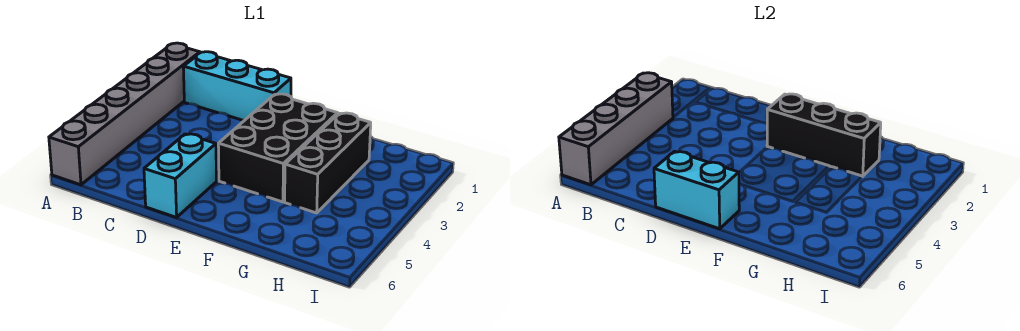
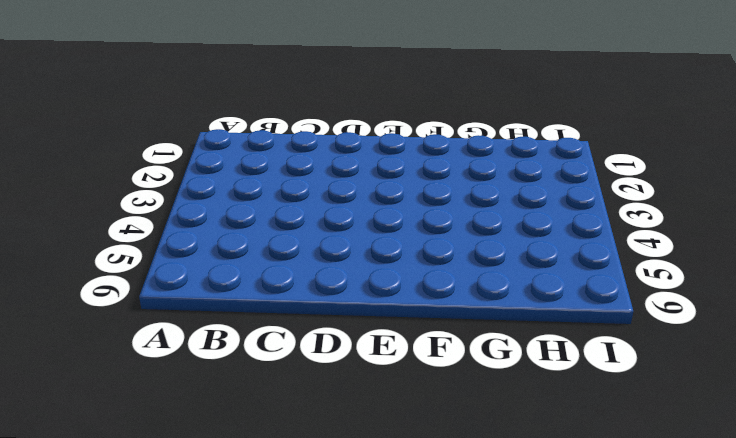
none -> grey 1x6 brick [49,43,200,185]
none -> cyan 1x3 brick [183,52,291,121]

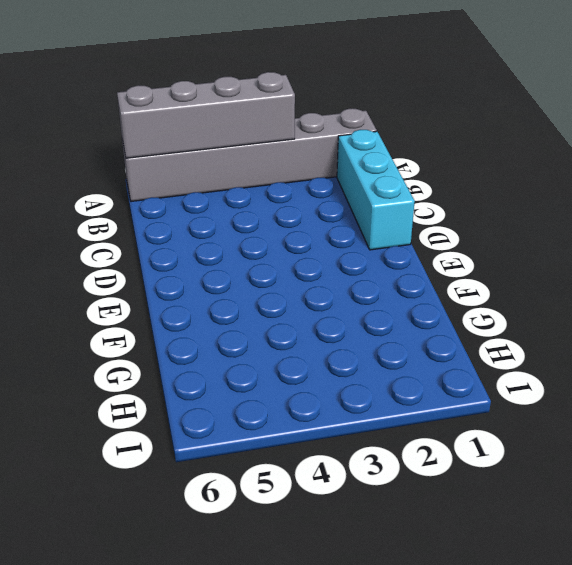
none -> cyan 1x2 brick [144,134,217,217]
none -> black 2x3 brick [218,94,338,202]

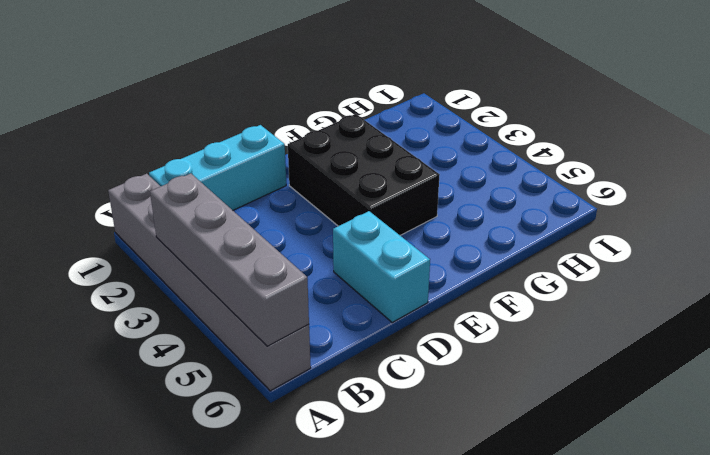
none -> black 1x3 brick [285,113,371,213]
none -> cyan 1x2 brick [654,151,739,229]

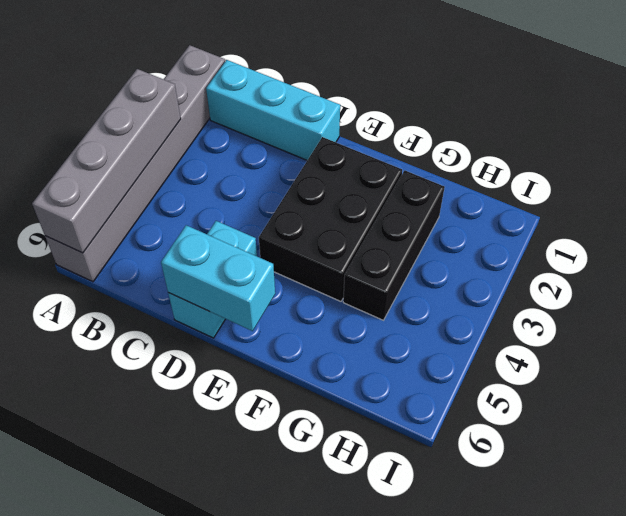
none -> black 1x3 brick [767,94,881,176]

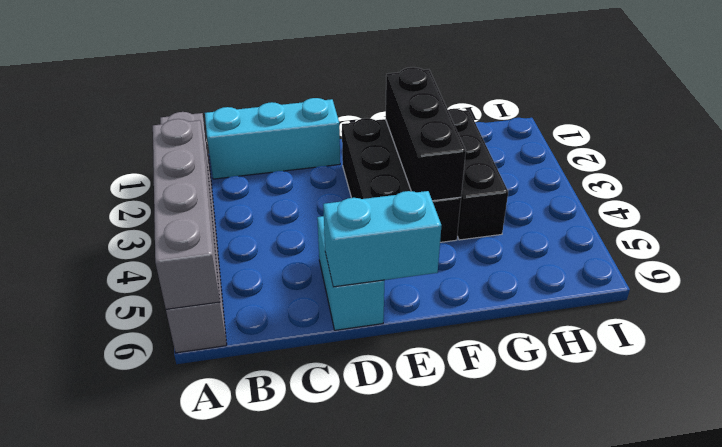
black 1x3 brick [386,67,466,201] -> black 1x3 brick turned to [767,94,881,176]

